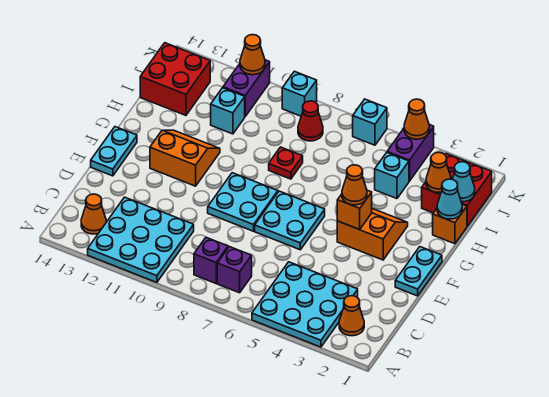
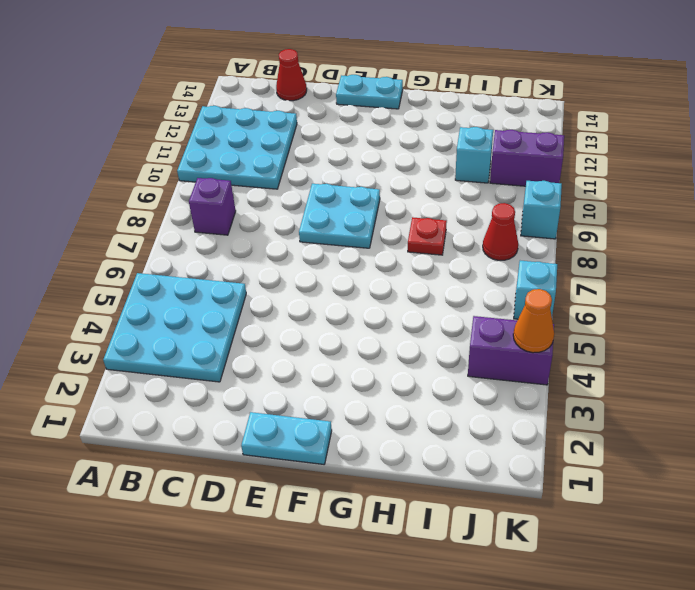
red 1x1 cone [276,49,307,101] -> none
none -> orange 1x1 cone [339,296,364,336]
none -> purple 1x1 brick [217,247,252,293]
none -> orange 1x1 cone [81,194,106,234]
none -> cyan 2x2 plate [255,191,325,250]

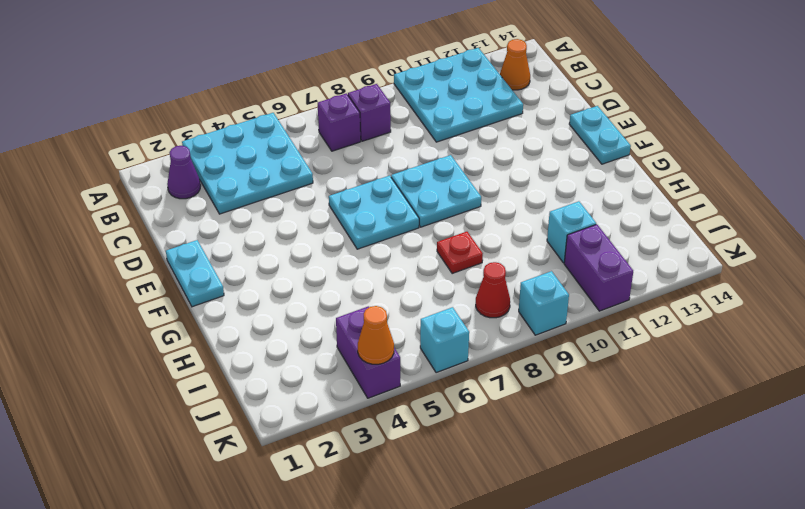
purple 1x1 cone [167,146,201,199] -> orange 1x1 cone [339,296,364,336]
none -> orange 2x2 slope [337,209,408,260]
none -> orange 2x2 slope [150,130,220,186]
none -> orange 1x1 brick [433,204,467,244]
none -> red 2x2 brick [422,154,492,226]

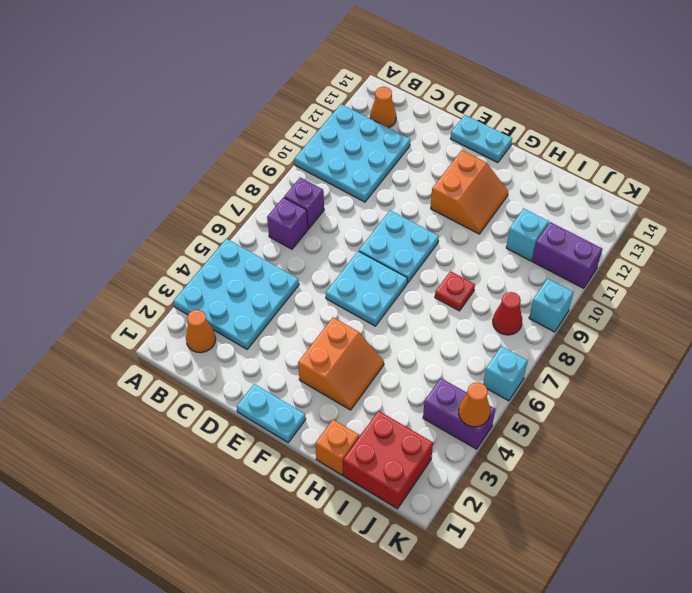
none -> cyan 1x1 brick [375,152,409,199]
none -> red 2x2 brick [140,43,210,115]
none -> orange 1x1 brick [337,190,372,230]
none -> cyan 1x1 cone [437,179,462,219]

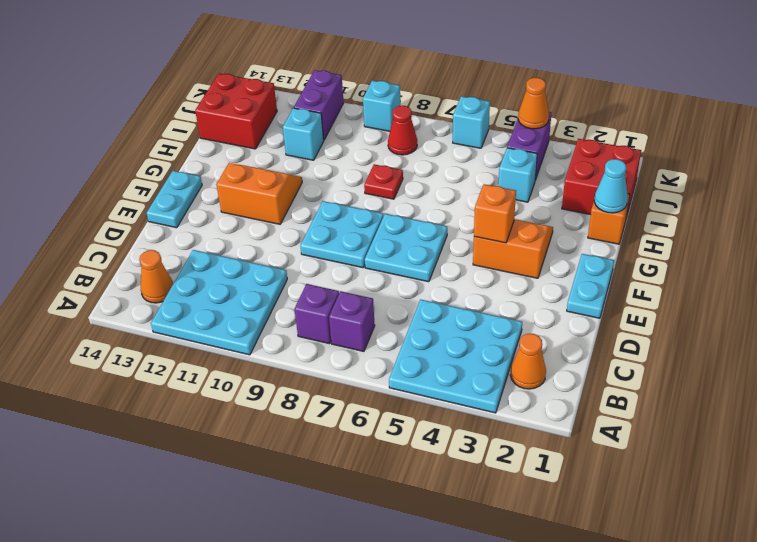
none -> cyan 1x1 cone [452,162,475,202]
none -> orange 1x1 cone [426,152,451,193]
none -> orange 1x1 cone [240,35,265,75]
none -> orange 1x1 cone [342,165,367,205]

